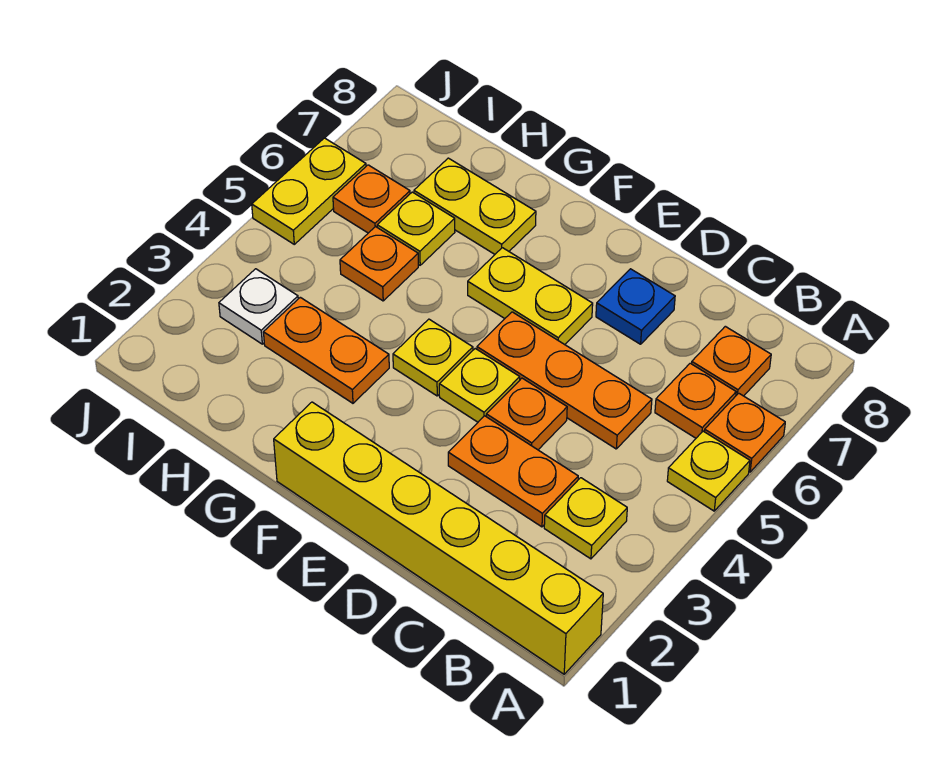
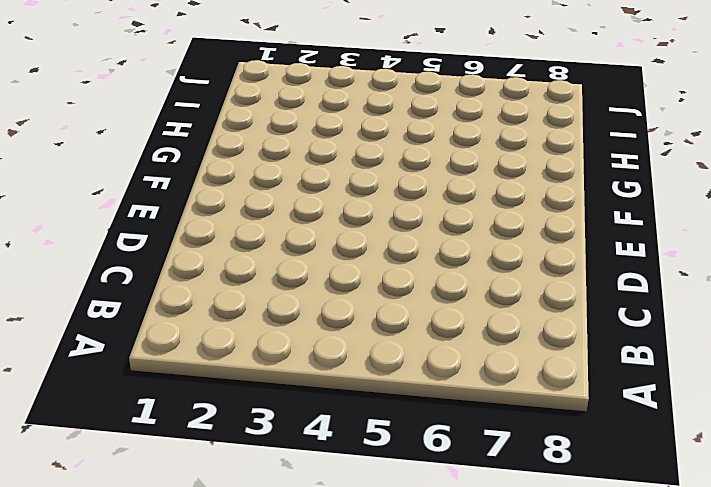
none -> yellow 1x6 brick [274,402,603,674]
none -> yellow 1x1 plate [667,431,750,511]
none -> orange 1x1 plate [705,393,785,472]

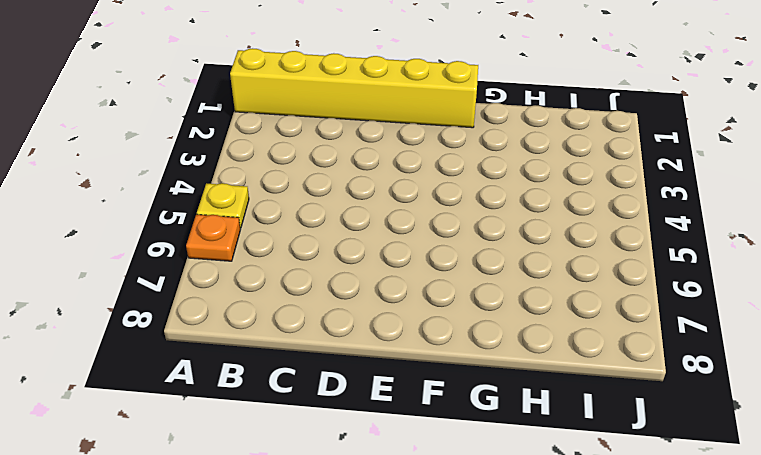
none -> yellow 1x1 plate [544,478,627,559]
none -> orange 1x1 plate [655,363,736,438]
none -> orange 1x1 plate [692,326,771,396]

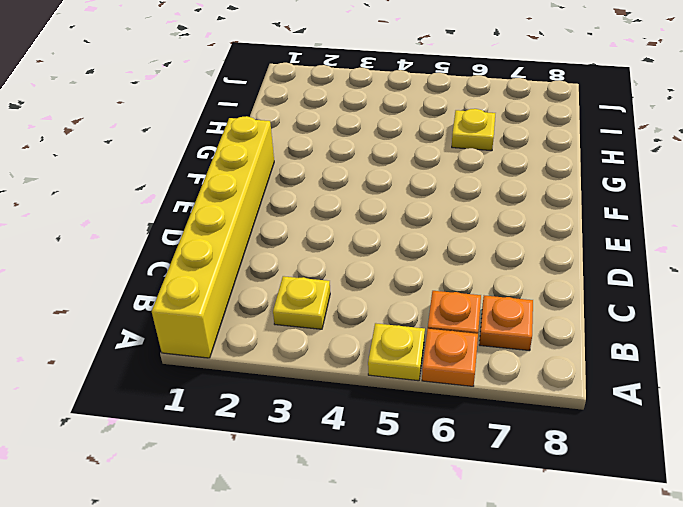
none -> orange 1x2 plate [448,416,578,527]
none -> orange 1x3 plate [477,312,652,449]
none -> orange 1x1 plate [486,378,567,450]

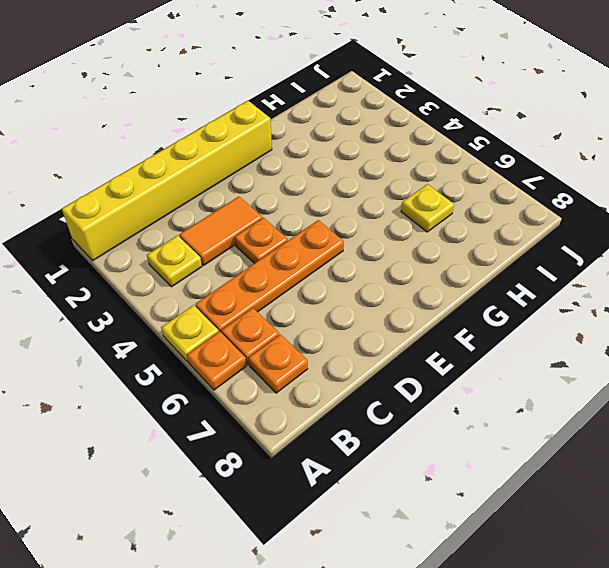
orange 1x4 plate [195,220,344,333] -> orange 1x3 plate [477,312,652,449]
orange 1x2 tile [179,197,262,265] -> orange 1x2 plate [448,416,578,527]
none -> blue 1x1 plate [596,269,675,344]
none -> yellow 1x1 plate [439,349,520,422]
none -> yellow 1x2 plate [468,248,593,345]

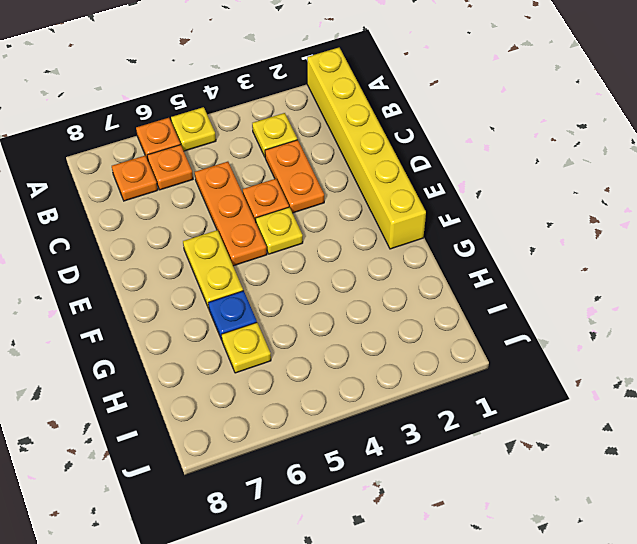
blue 1x1 plate [208,291,257,340] -> blue 1x1 plate moved to [596,269,675,344]
none -> yellow 1x1 plate [393,319,473,396]
none -> orange 1x2 plate [264,297,389,403]
none -> yellow 1x2 plate [414,158,536,254]

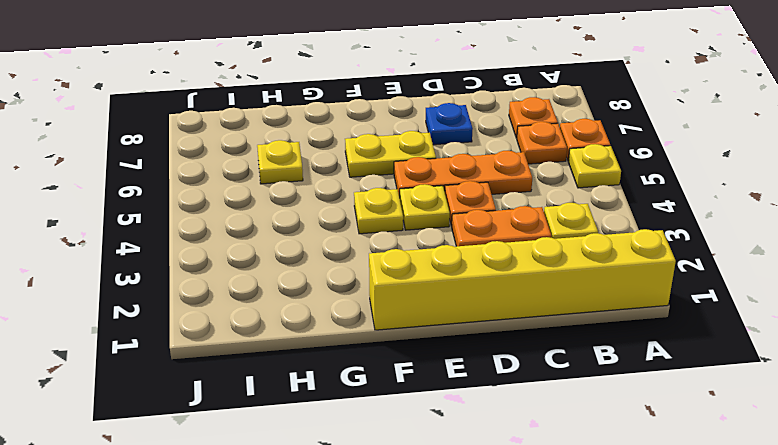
none -> orange 1x2 plate [264,297,389,403]
none -> yellow 1x2 plate [414,158,536,254]
none -> orange 1x1 plate [340,226,418,301]

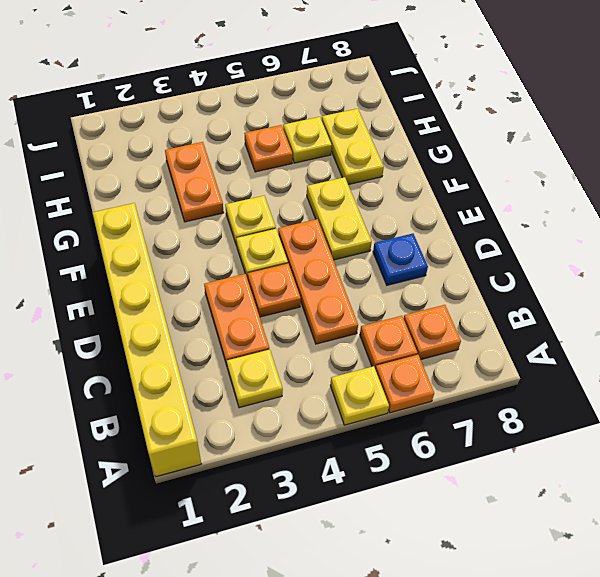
none -> white 1x1 plate [219,269,298,344]
none -> orange 1x1 plate [333,165,410,233]
none -> yellow 1x2 plate [252,138,366,244]

